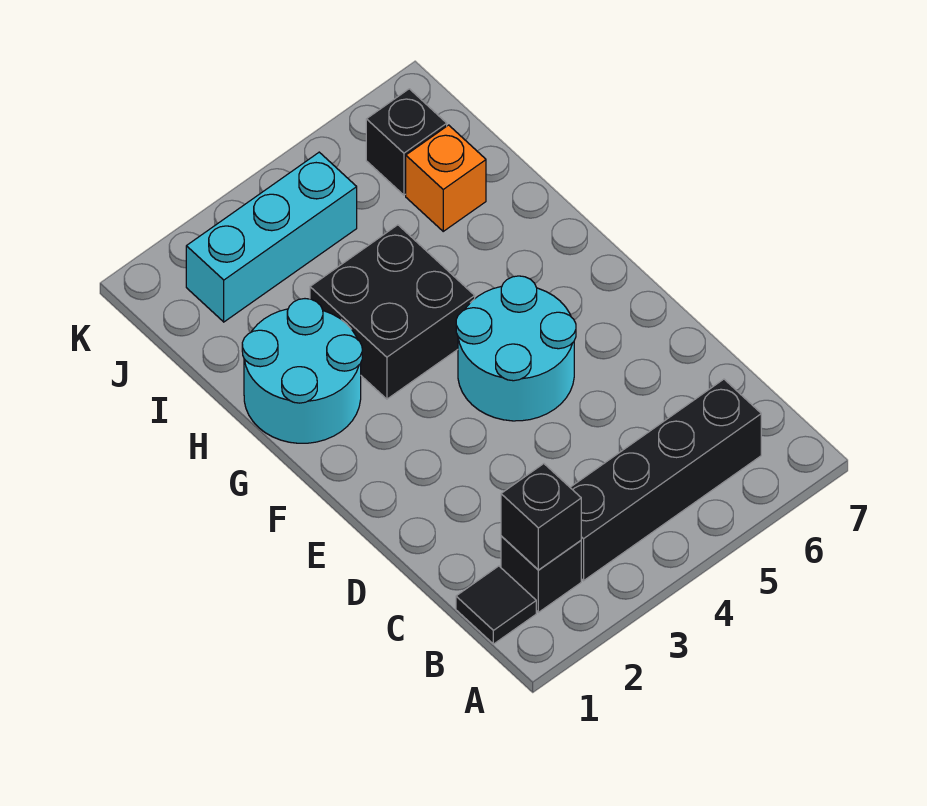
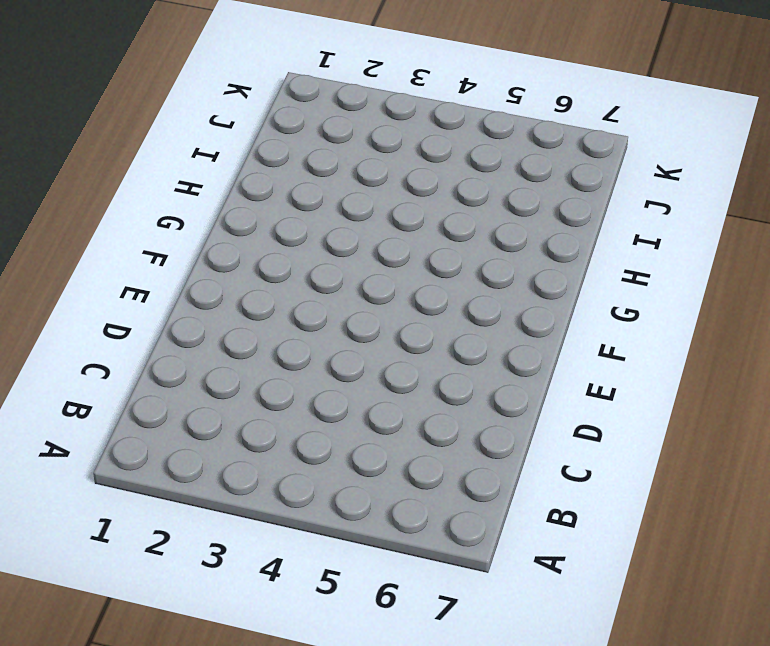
none -> black 1x1 tile [456,566,536,644]
none -> black 1x1 brick [501,536,581,612]

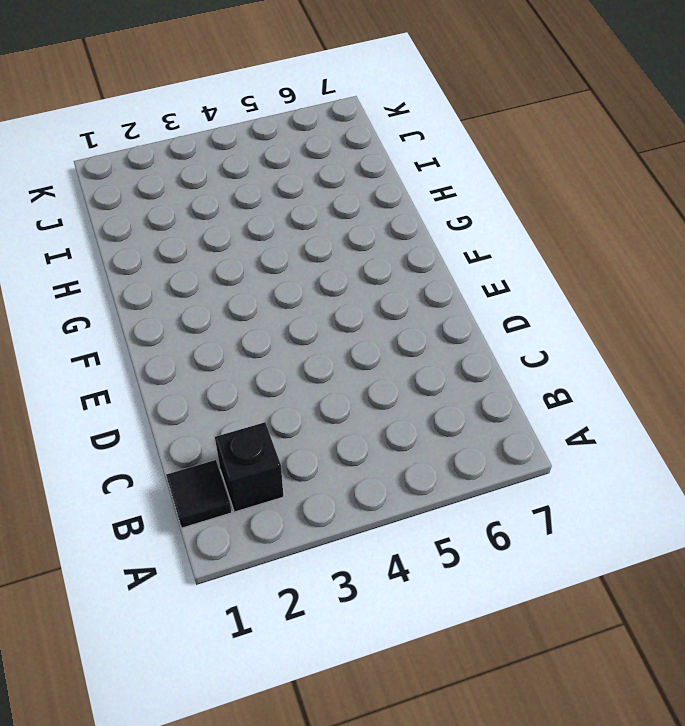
none -> black 1x4 brick [570,379,761,581]
none -> cyan 2x2 round brick [456,276,576,421]

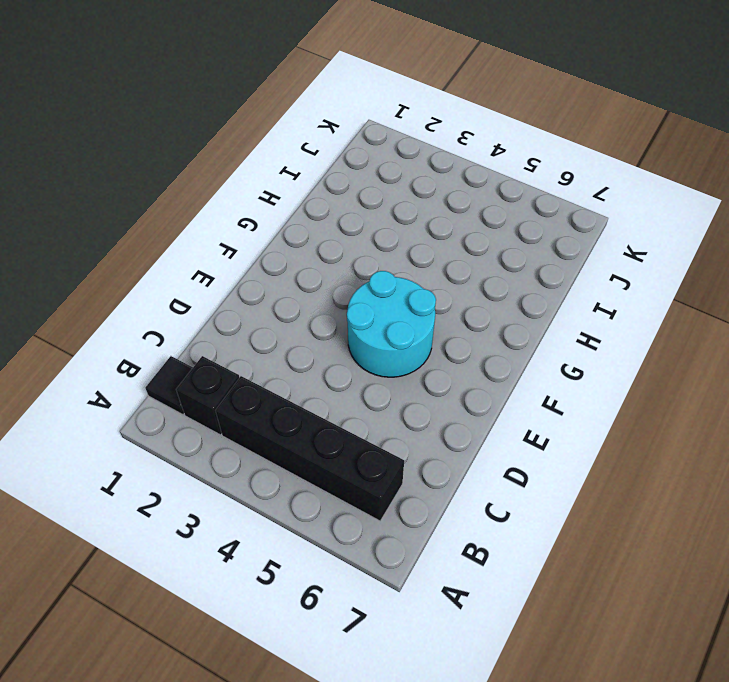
none -> cyan 2x2 round brick [242,299,362,443]
none -> black 2x2 brick [310,225,475,399]

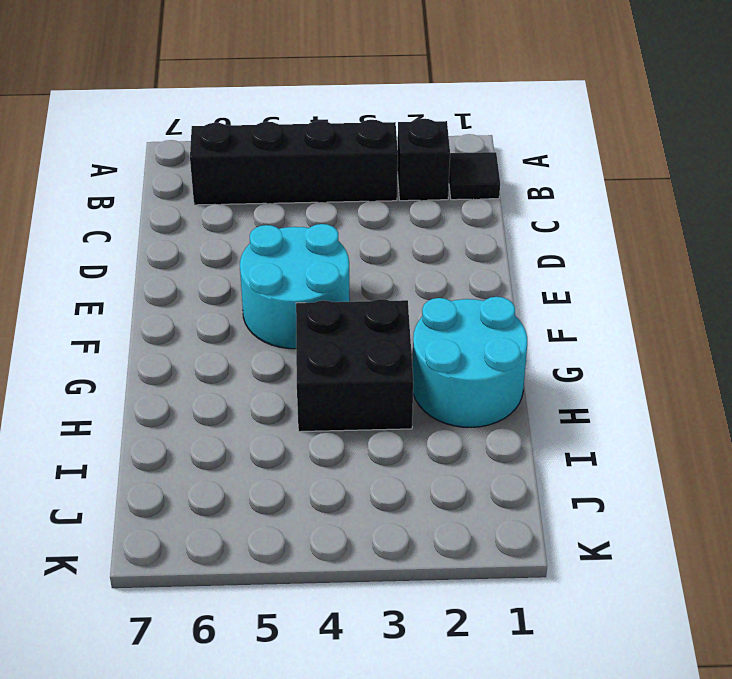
none -> orange 1x1 brick [406,125,486,231]
none -> cyan 1x3 brick [186,152,357,322]

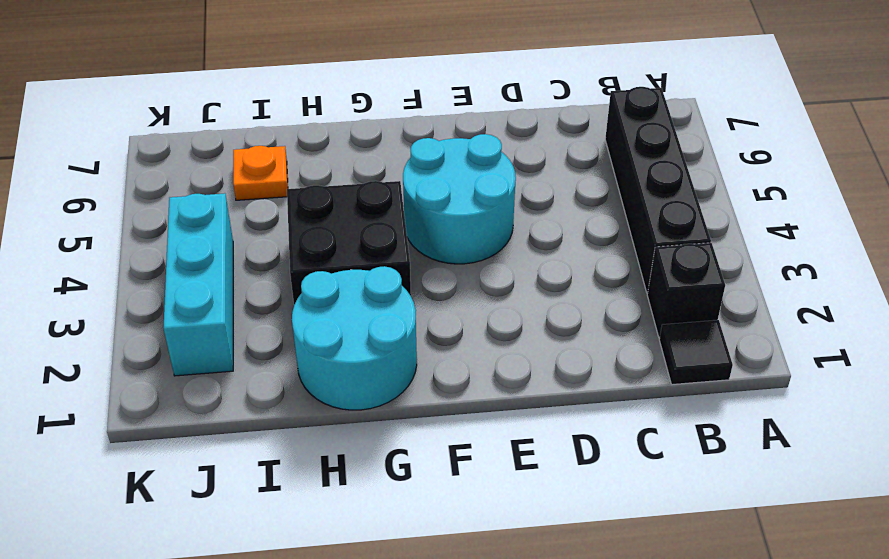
orange 1x1 plate [233,146,288,200] -> orange 1x1 brick [406,125,486,231]
none -> black 1x1 brick [366,89,447,195]
none -> black 1x1 brick [501,464,581,570]

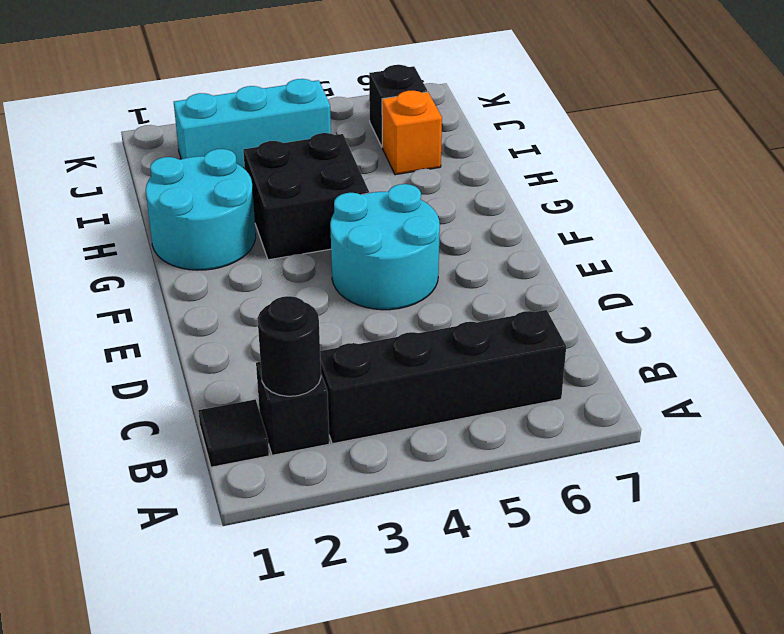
black 1x1 round brick [257,296,321,396] -> black 1x1 brick [501,464,581,570]

